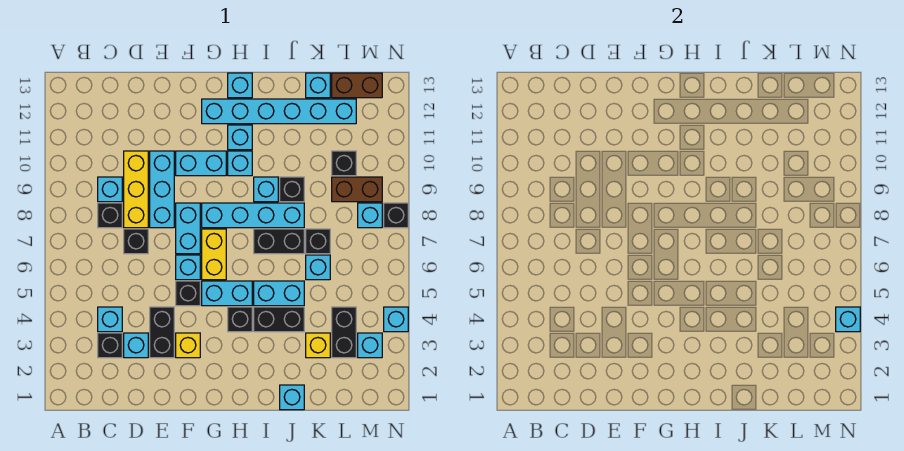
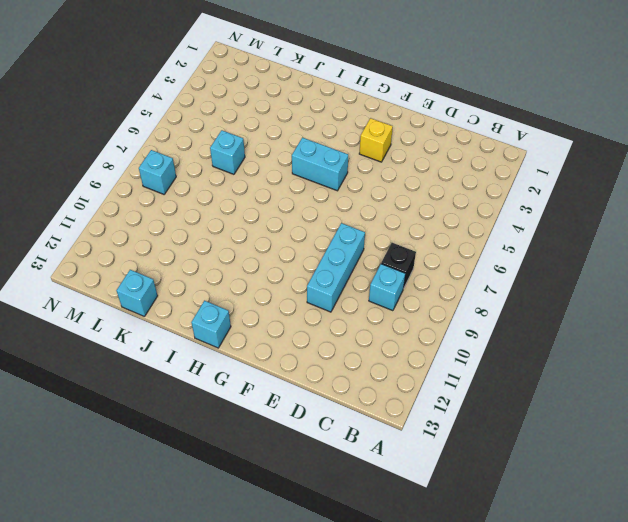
none -> black 1x1 brick [98,333,122,358]
none -> cyan 1x1 brick [98,307,122,332]
none -> cyan 1x1 brick [124,333,148,358]
none -> black 1x1 brick [124,229,148,254]

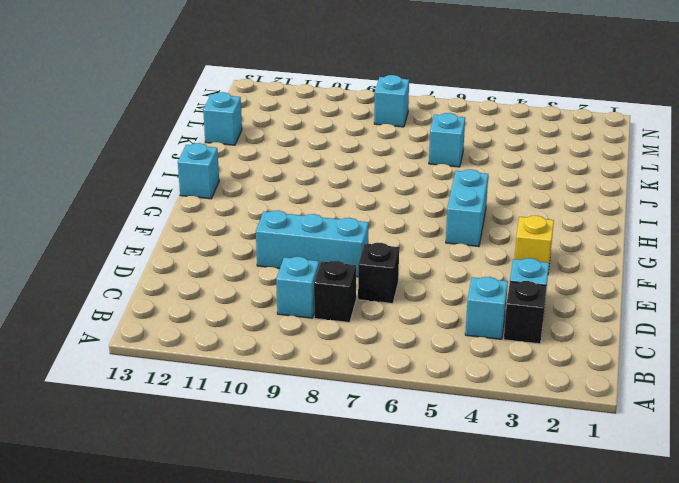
none -> yellow 1x3 brick [124,151,148,228]
none -> black 1x2 brick [150,307,174,358]
none -> black 1x1 brick [176,281,200,306]
none -> cyan 1x1 brick [176,255,200,280]

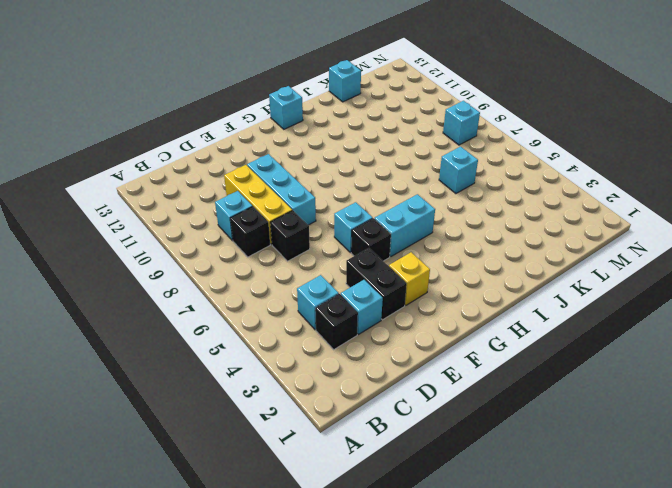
none -> cyan 1x2 brick [176,203,200,254]
none -> cyan 1x2 brick [176,151,226,176]
none -> yellow 1x2 brick [202,229,226,280]
none -> cyan 1x4 brick [202,203,304,228]

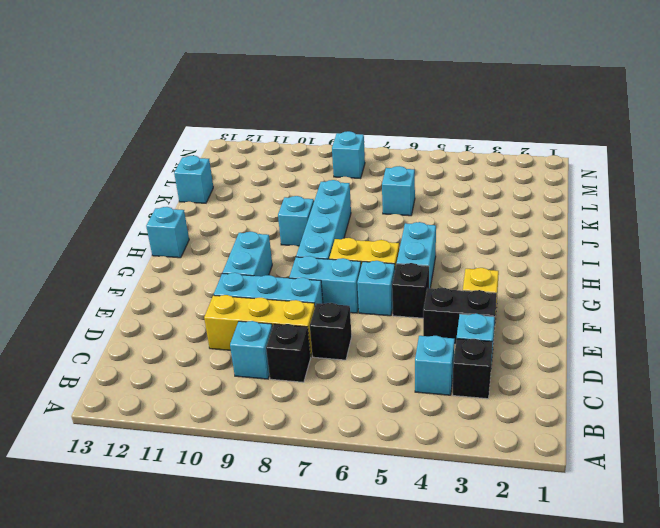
none -> cyan 1x6 brick [202,99,356,124]
none -> black 1x1 brick [228,307,252,332]
none -> cyan 1x1 brick [228,151,252,176]
none -> cyan 1x1 brick [228,125,252,150]

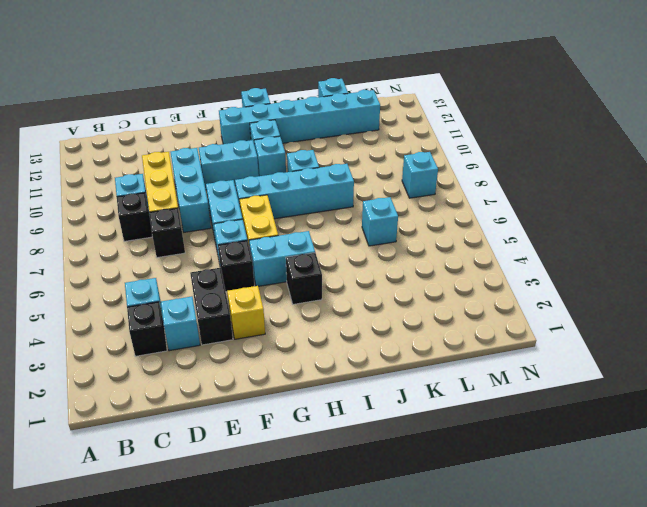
none -> black 1x2 brick [254,307,304,332]
none -> cyan 1x2 brick [254,281,304,306]
none -> black 1x2 brick [254,229,304,254]
none -> cyan 1x1 brick [280,385,304,410]

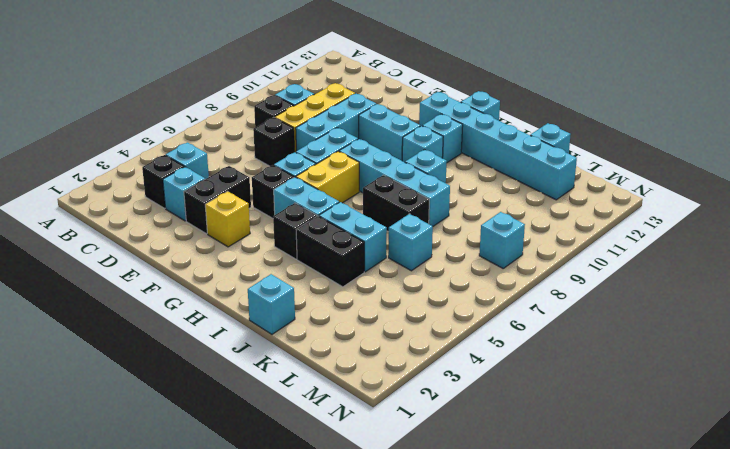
none -> black 1x1 brick [280,177,304,202]
none -> yellow 1x1 brick [306,333,330,358]
none -> black 1x1 brick [306,229,330,254]
none -> black 1x2 brick [332,307,356,358]

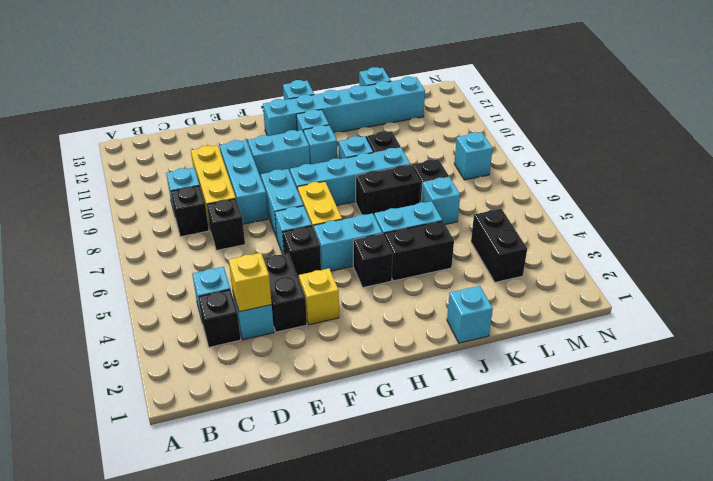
yellow 1x1 brick [229,253,272,312] -> yellow 1x1 brick moved to [306,333,330,358]
none -> brown 1x2 brick [332,177,382,202]
none -> black 1x1 brick [332,151,356,176]
none -> brown 1x2 brick [332,73,382,98]
none -> cyan 1x1 brick [358,333,382,358]

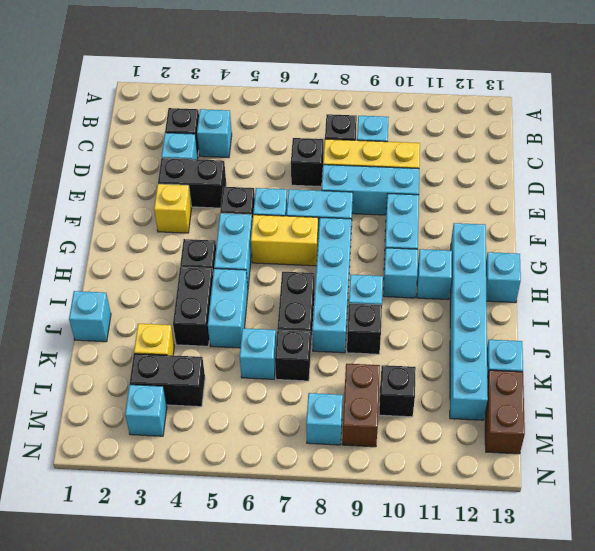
none -> cyan 1x1 brick [384,307,408,332]
none -> black 1x1 brick [384,203,408,228]
none -> cyan 1x1 brick [836,307,860,332]

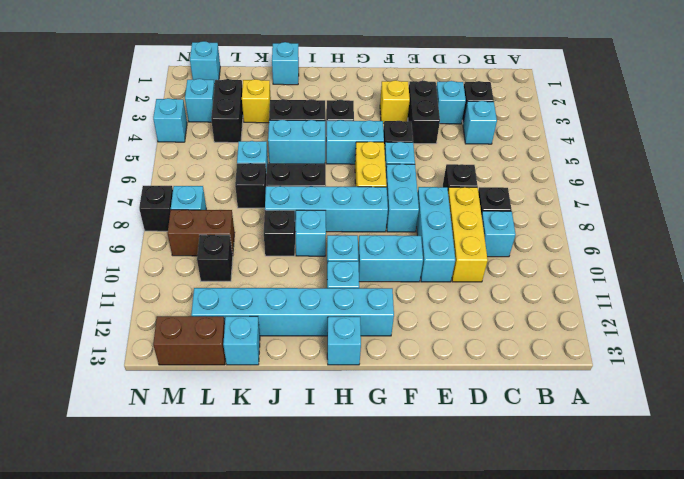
cyan 1x1 brick [190,41,220,84] -> cyan 1x1 brick moved to [836,307,860,332]

